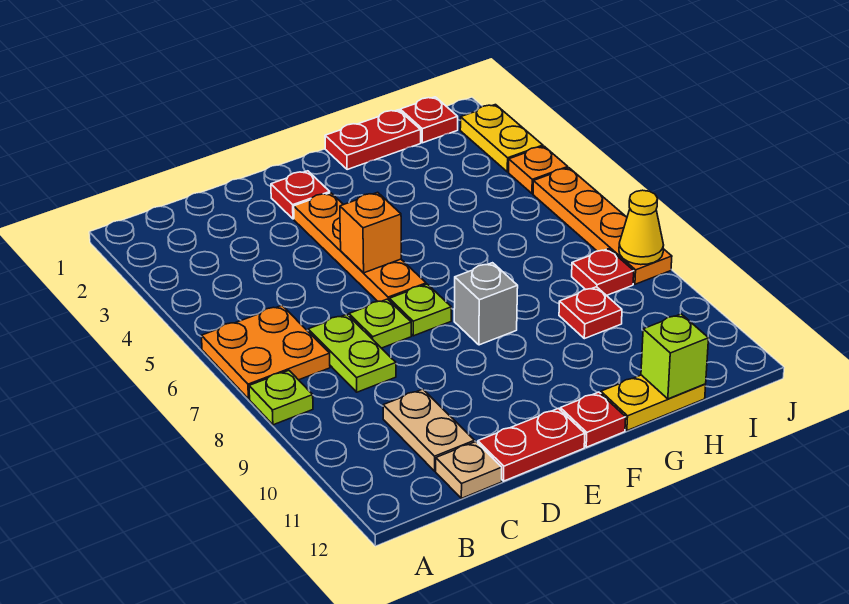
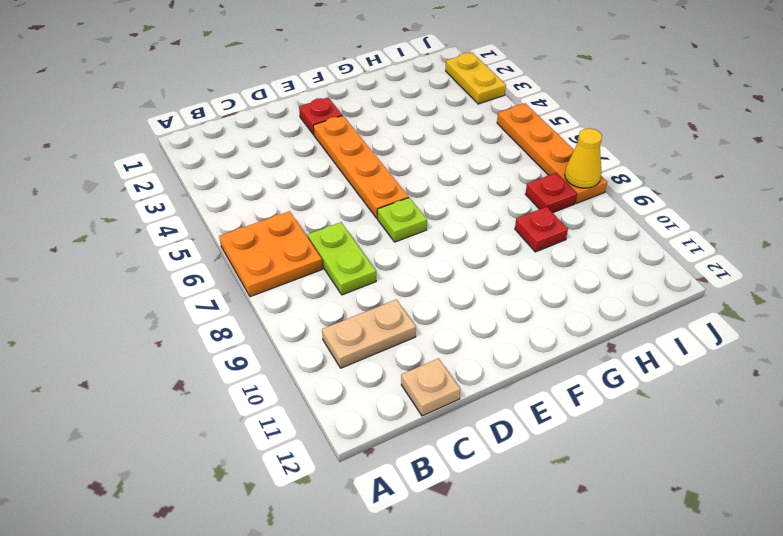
tan 1x2 plate [322,299,416,368] -> tan 1x2 plate turned to [383,389,475,471]
none -> lime 1x1 plate [249,371,313,425]
none -> lime 1x1 plate [349,299,411,348]
none -> red 1x2 plate [478,408,585,481]

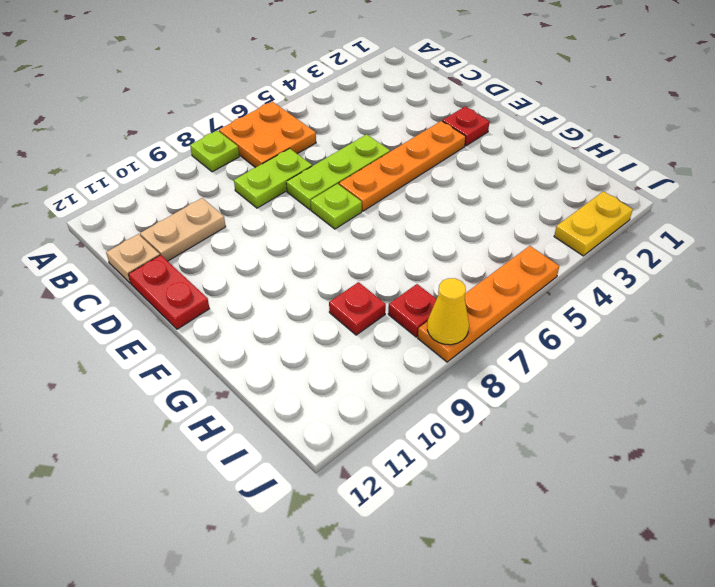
lime 1x3 plate [286,134,390,210] -> lime 1x1 plate [349,299,411,348]
none -> grey 1x1 brick [454,263,518,345]
none -> red 1x1 plate [560,392,626,447]
none -> red 1x2 plate [325,110,421,170]

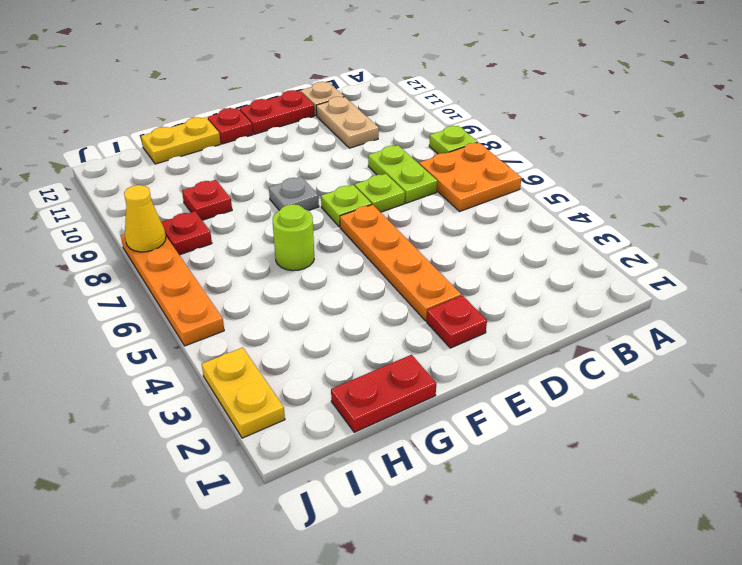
grey 1x1 plate [269,177,319,211] -> grey 1x1 brick [454,263,518,345]
lime 1x1 round brick [273,204,314,271] -> none
none -> red 1x1 plate [400,97,458,143]
none -> orange 1x1 plate [509,146,568,194]
none -> orange 1x1 brick [340,192,401,273]

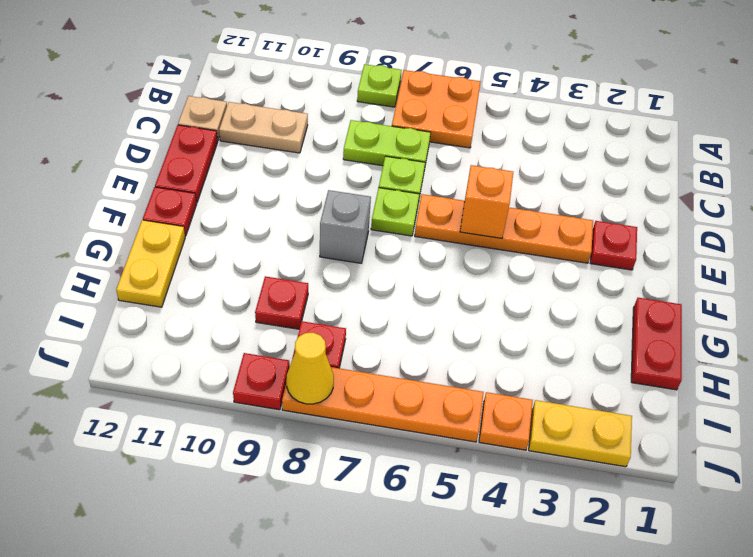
red 1x1 plate [233,353,290,410] -> red 1x1 plate moved to [400,97,458,143]
none -> lime 1x1 brick [641,314,709,399]

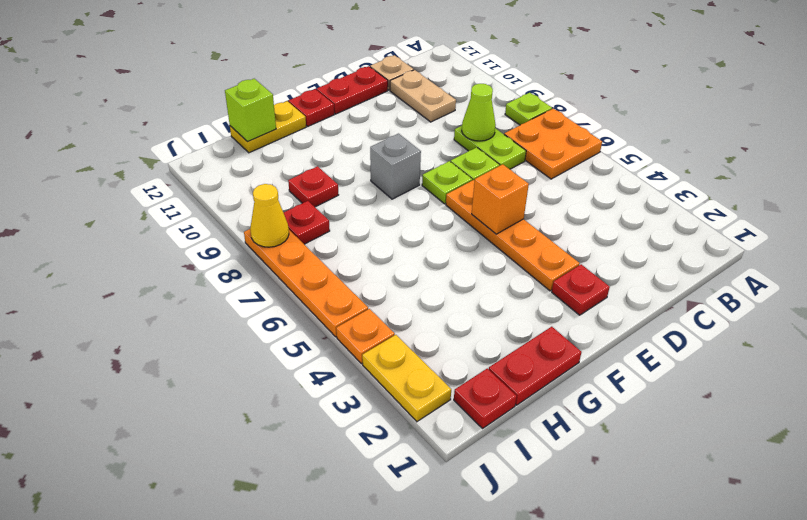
lime 1x1 cone [462,84,496,141] -> none

